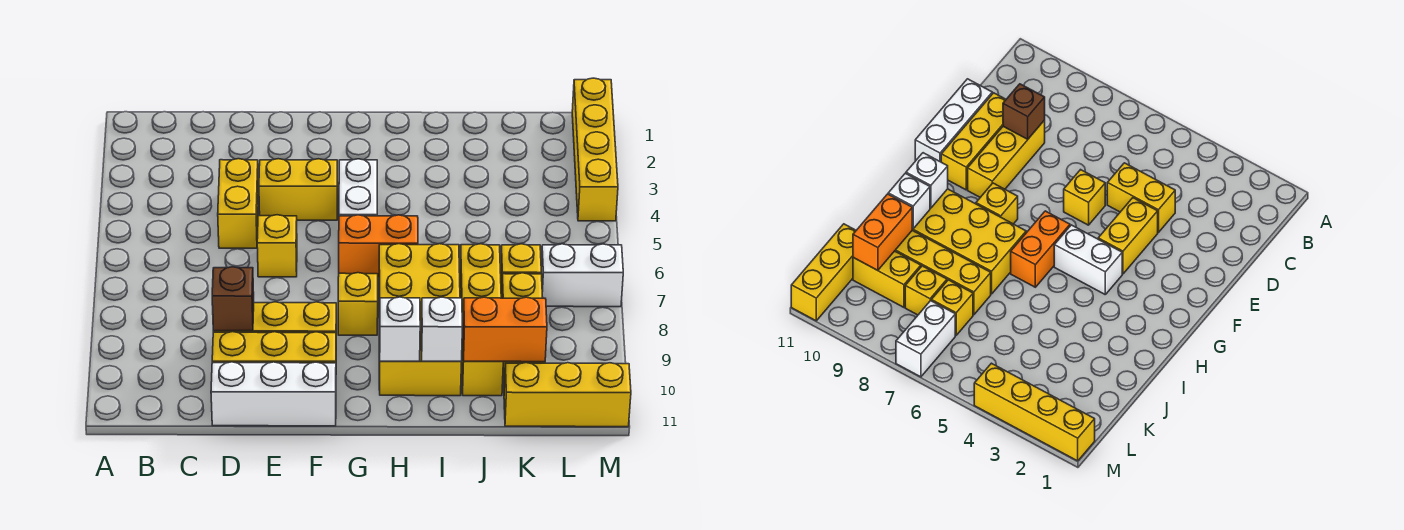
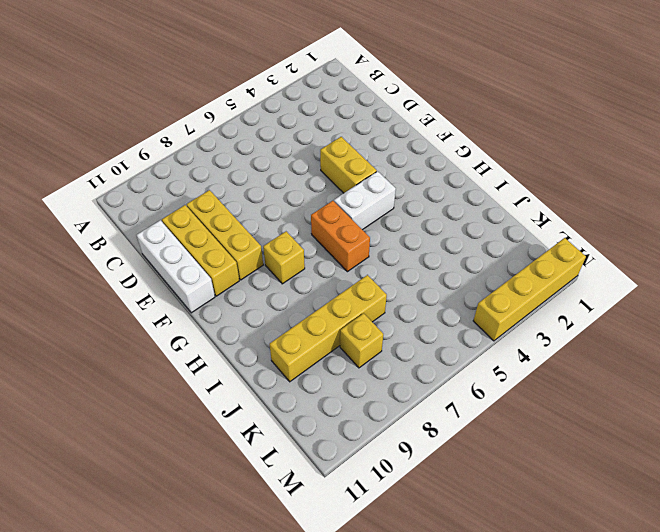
none -> yellow 1x2 brick [218,159,259,248]
none -> yellow 1x1 brick [257,215,297,277]
none -> yellow 2x4 brick [379,244,462,396]

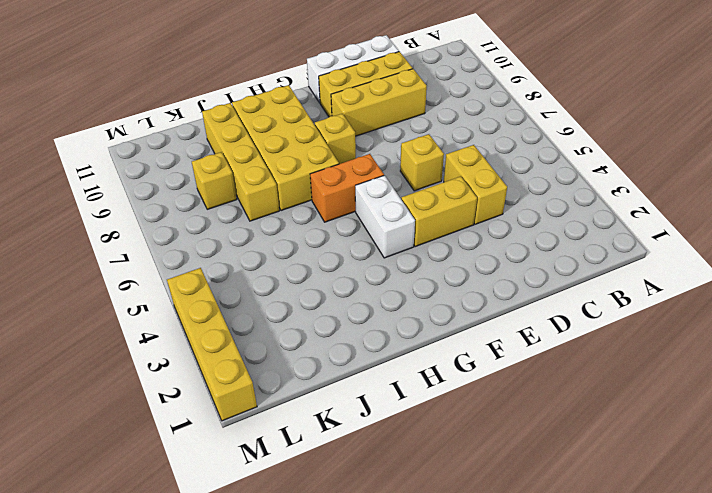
none -> yellow 1x1 brick [500,244,541,298]
none -> yellow 1x2 brick [853,251,921,307]
none -> yellow 1x3 brick [504,363,631,427]

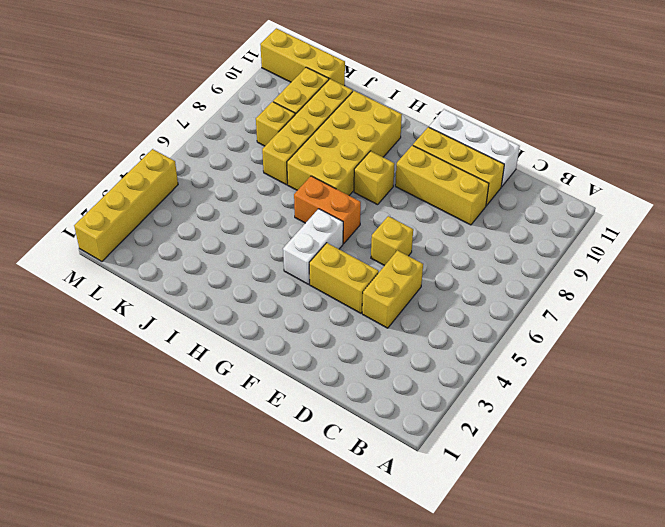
none -> yellow 1x1 brick [500,244,541,298]
none -> white 1x2 brick [541,244,623,307]
none -> brown 1x1 brick [212,267,254,331]

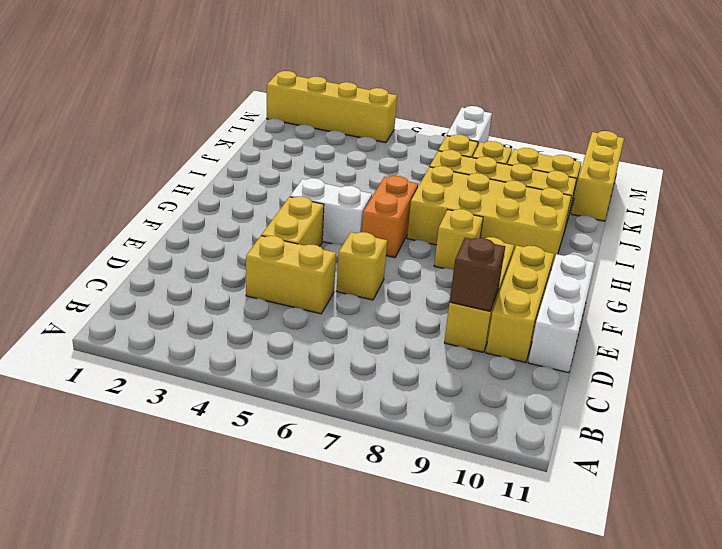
none -> white 1x1 brick [380,297,420,361]
none -> white 1x1 brick [421,297,463,361]
none -> orange 1x2 brick [463,297,547,362]

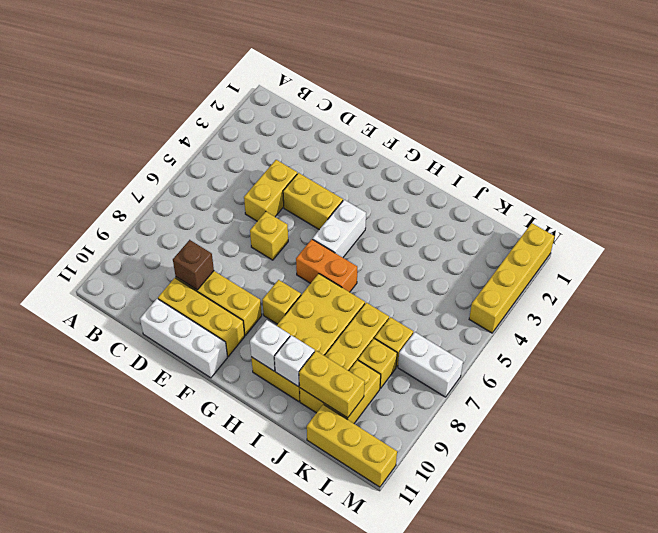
yellow 1x2 brick [299,351,365,418] -> orange 1x2 brick [463,297,547,362]

